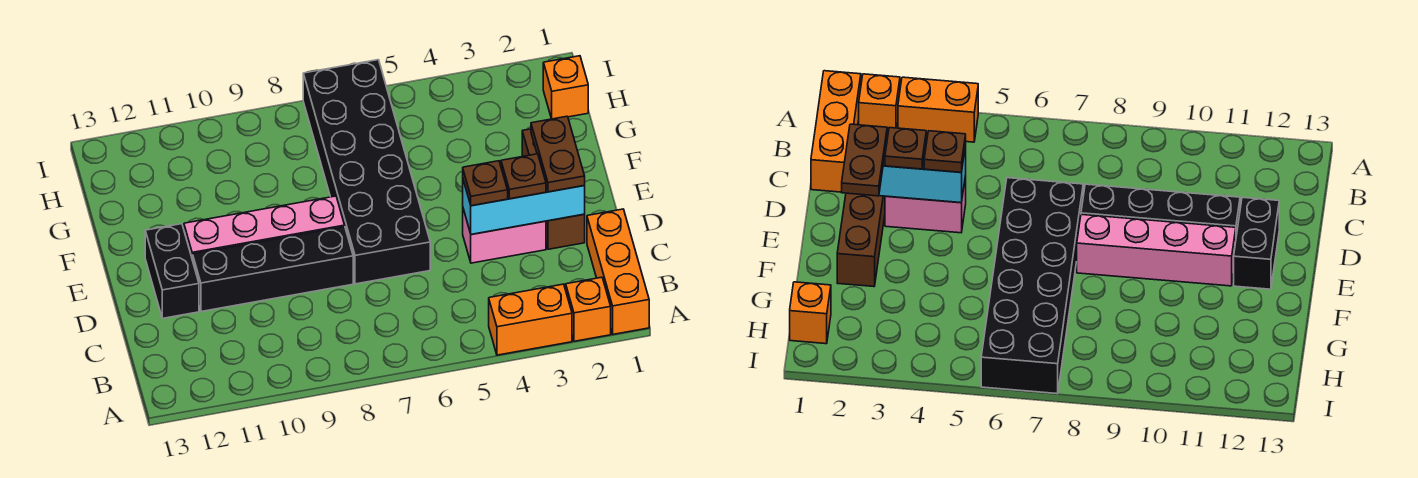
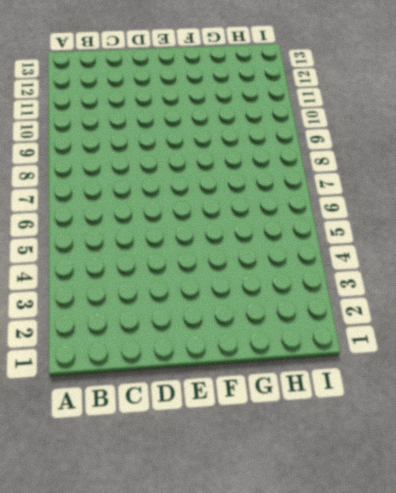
none -> orange 1x3 brick [587,209,649,334]
none -> orange 1x1 brick [566,277,611,341]
none -> orange 1x2 brick [489,284,572,355]

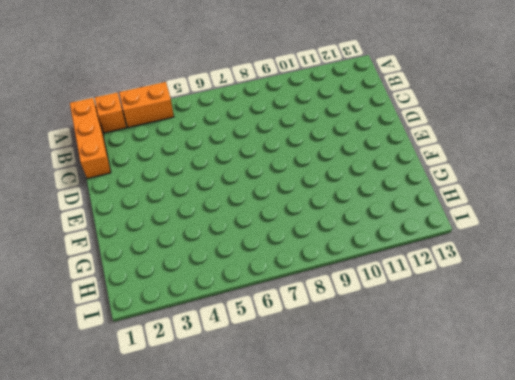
none -> brown 1x3 brick [522,129,585,249]
none -> pink 1x2 brick [463,209,546,263]
none -> black 2x6 brick [303,60,430,284]

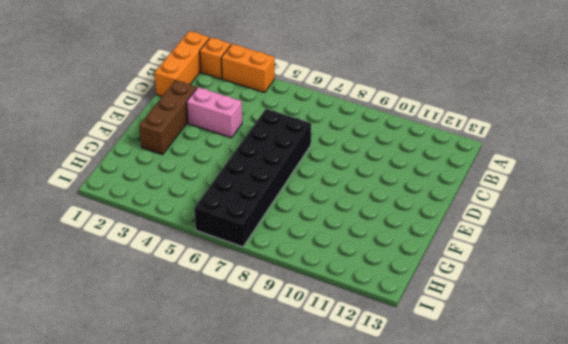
none -> black 1x4 brick [193,227,353,312]
none -> black 1x2 brick [145,224,199,318]
none -> pink 1x4 brick [184,196,345,260]

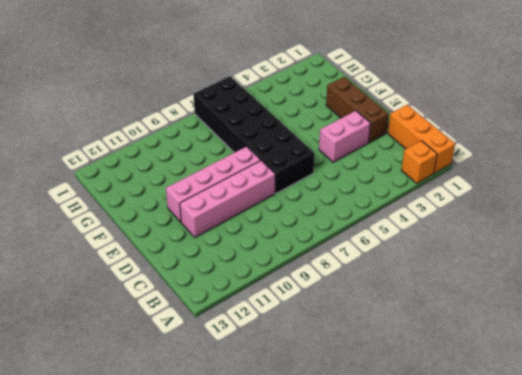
pink 1x4 brick [180,160,275,237] -> black 1x4 brick [193,227,353,312]
none -> orange 1x2 brick [489,284,572,355]
none -> black 1x2 brick [145,224,199,318]
none -> orange 1x1 brick [543,56,588,119]

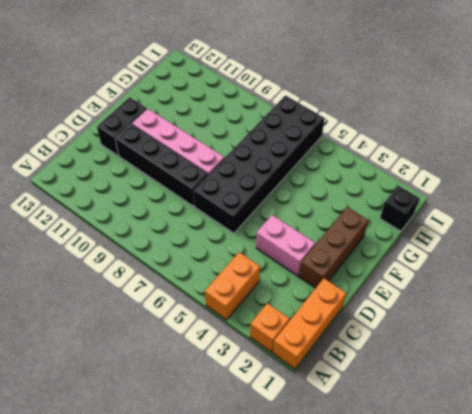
orange 1x2 brick [205,252,260,320] -> orange 1x2 brick turned to [489,284,572,355]
black 1x1 brick [380,186,420,231] -> orange 1x1 brick [543,56,588,119]
none -> cyan 1x3 brick [463,180,585,234]
none -> brown 1x2 plate [531,116,585,192]
none -> brown 1x1 plate [501,154,546,199]

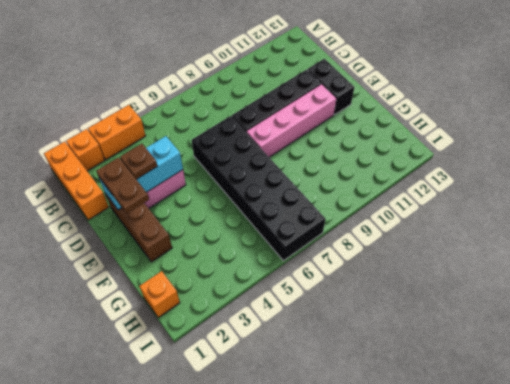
none -> brown 1x1 plate [463,161,508,206]

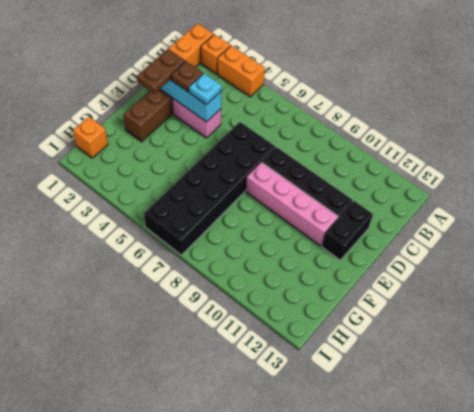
cyan 1x1 plate [189,73,222,105] -> brown 1x1 plate [463,161,508,206]

